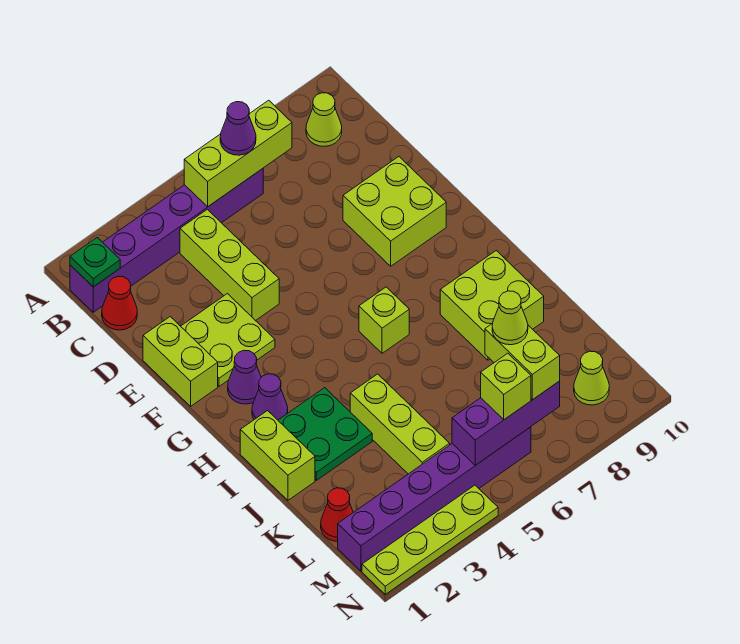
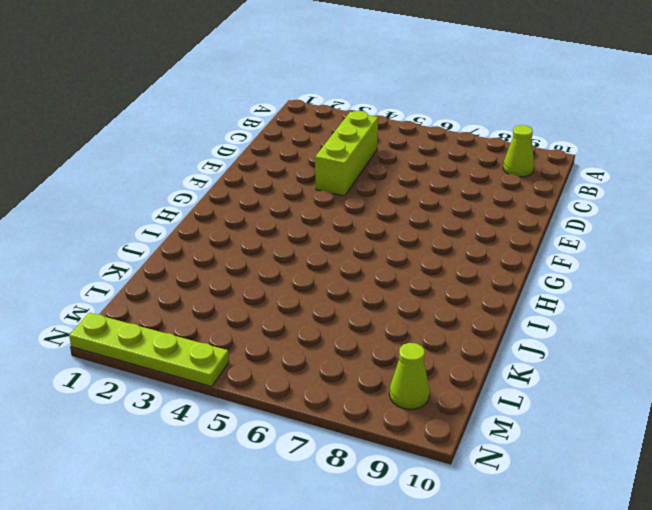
none -> purple 1x6 brick [70,169,263,312]
none -> red 1x1 cone [102,276,137,330]
none -> lime 1x2 brick [143,317,218,406]

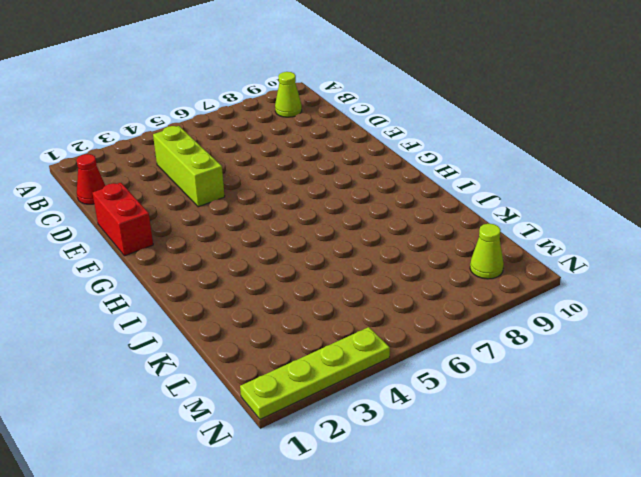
red 1x2 brick [93,183,153,256] -> lime 1x2 brick [143,317,218,406]
none -> purple 1x6 brick [70,169,263,312]
none -> lime 2x2 plate [181,294,275,386]
none -> lime 2x2 brick [343,157,446,266]

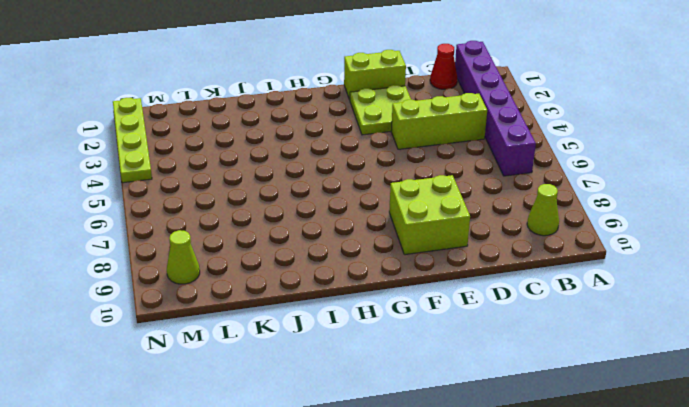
none -> purple 1x1 cone [228,350,261,404]
none -> purple 1x1 cone [252,374,288,420]
none -> lime 1x1 brick [359,287,409,353]

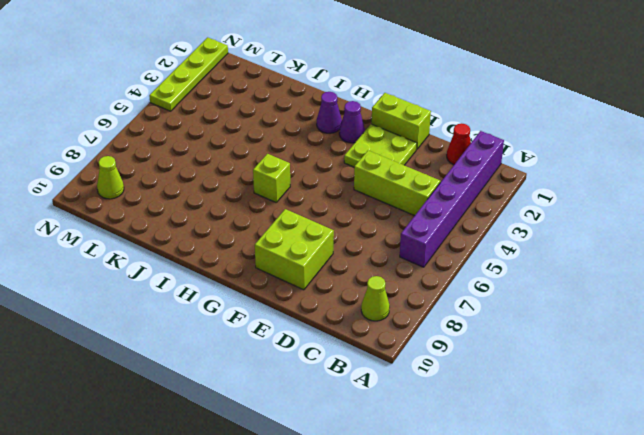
none -> lime 1x2 brick [240,411,315,500]
none -> green 2x2 plate [278,388,372,480]
none -> lime 2x2 brick [440,251,544,360]

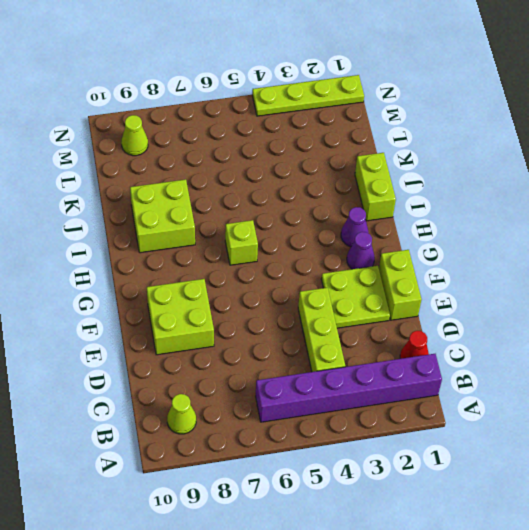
none -> green 2x2 plate [278,388,372,480]
none -> lime 1x3 brick [350,374,450,474]
none -> red 1x1 cone [321,488,353,541]

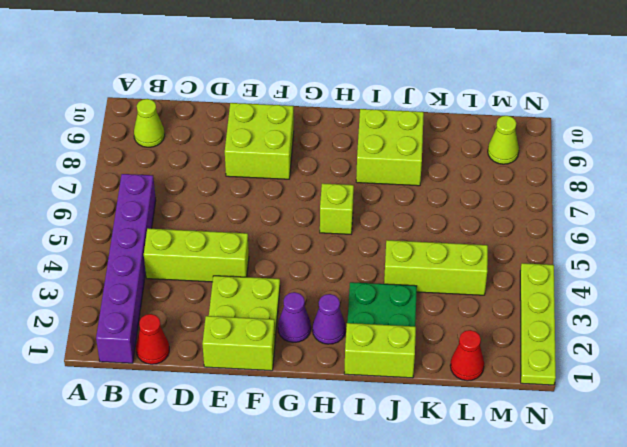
none -> purple 1x6 brick [338,427,531,571]
none -> green 1x1 plate [70,238,120,287]
none -> lime 1x3 brick [184,100,292,207]

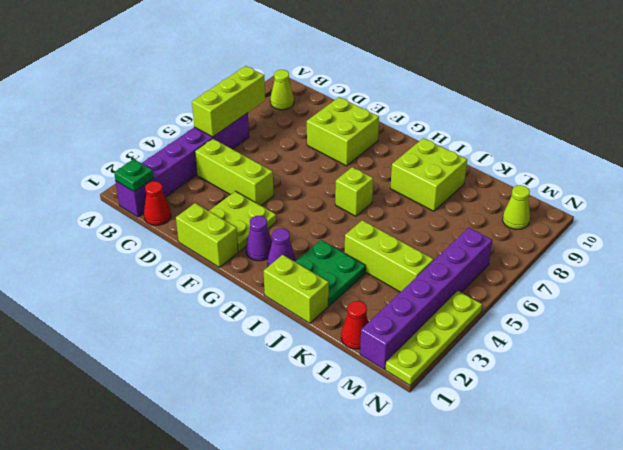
none -> purple 1x3 brick [452,381,560,465]
none -> purple 1x1 cone [220,102,256,155]
none -> lime 1x2 brick [485,323,560,400]

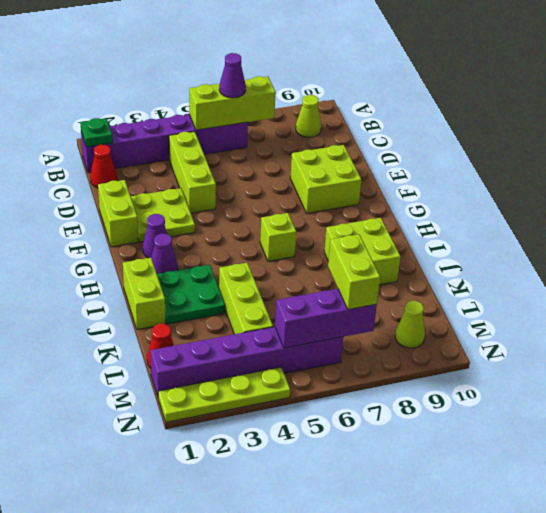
none -> lime 1x1 brick [481,353,531,420]
none -> lime 1x1 cone [492,291,528,345]

